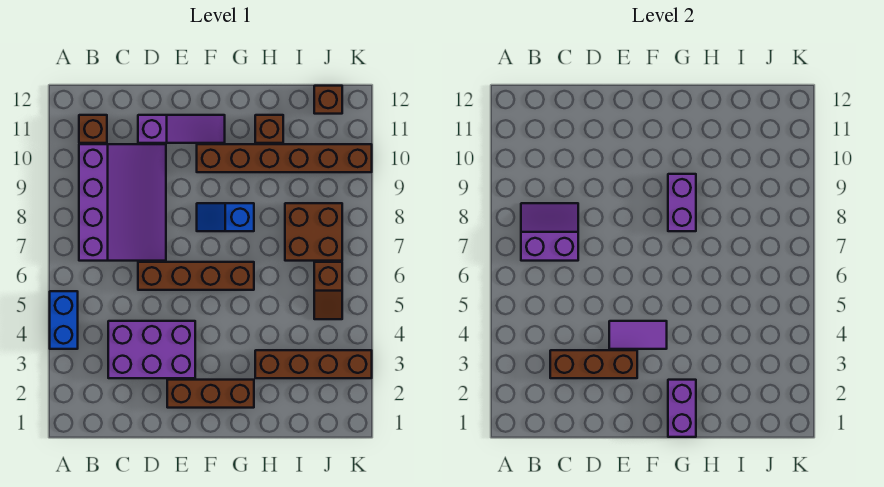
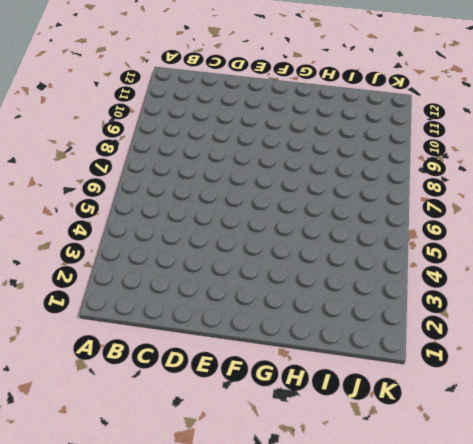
none -> blue 1x2 brick [50,291,78,349]
none -> purple 3x4 slope [79,144,166,261]
none -> brown 1x1 brick [79,115,107,143]

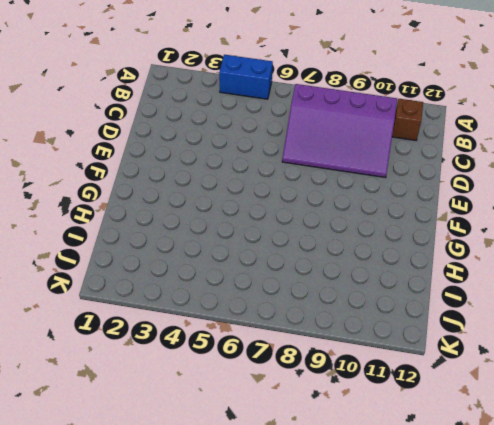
none -> purple 2x3 brick [108,321,195,378]
none -> brown 1x4 brick [138,262,254,290]
none -> purple 1x3 slope [138,115,225,143]

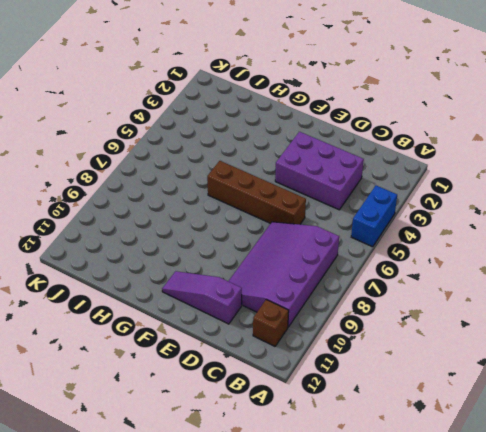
none -> brown 1x3 brick [167,380,254,408]
none -> blue 1x2 slope [197,203,254,231]
none -> brown 1x6 brick [197,144,372,172]

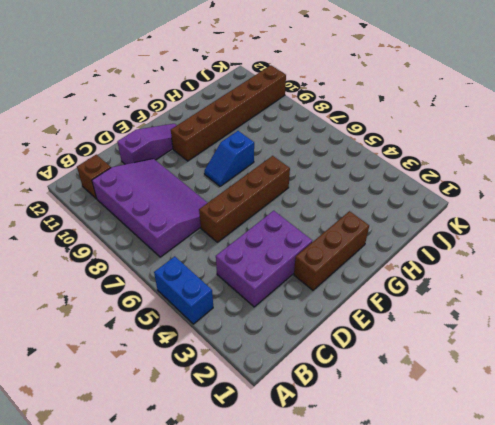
none -> brown 1x4 brick [255,350,372,378]
none -> brown 1x1 brick [255,115,283,143]
none -> brown 2x2 brick [285,203,342,261]

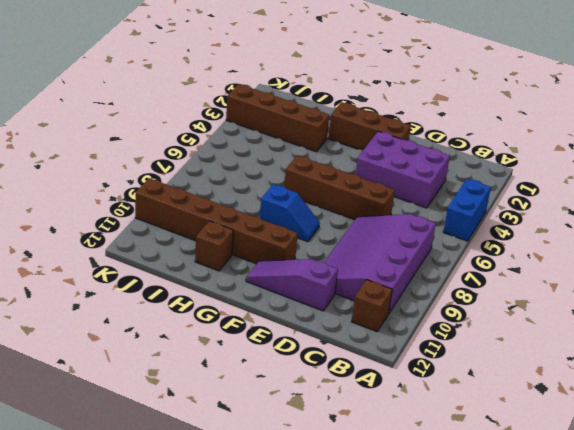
none -> brown 2x2 brick [285,203,342,261]
none -> brown 1x2 slope [314,262,342,319]
none -> brown 1x1 brick [314,86,342,114]

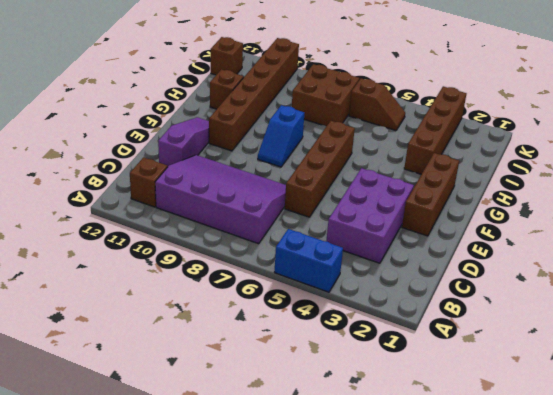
none -> purple 2x2 slope [521,203,578,261]
none -> brown 1x3 brick [550,350,637,378]
none -> purple 1x2 tile [609,321,667,349]

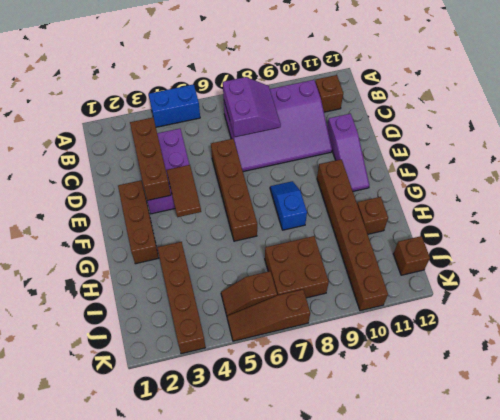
brown 1x2 tile [167,165,201,217] -> purple 1x2 tile [609,321,667,349]
brown 1x3 slope [227,289,310,341] -> none
none -> purple 1x2 brick [668,380,696,437]
none -> purple 1x2 brick [668,174,696,231]

